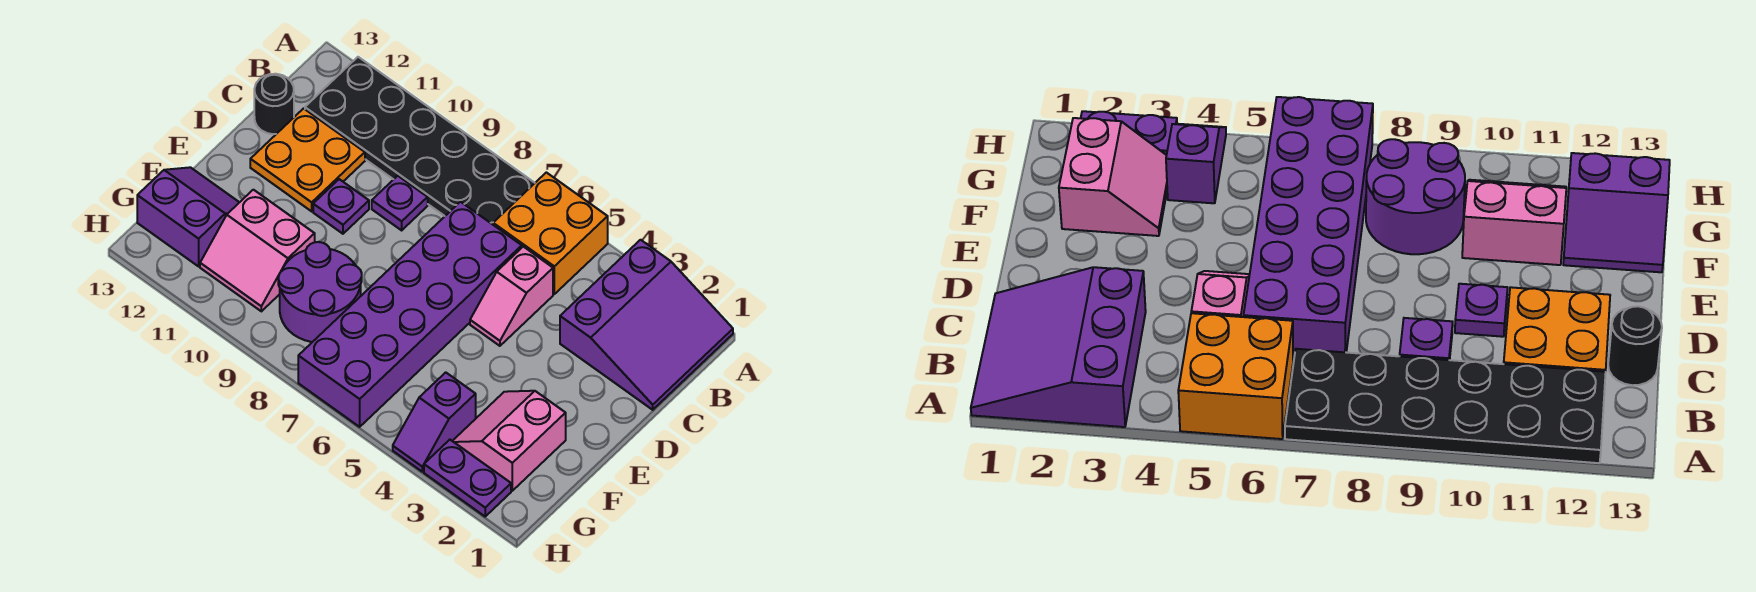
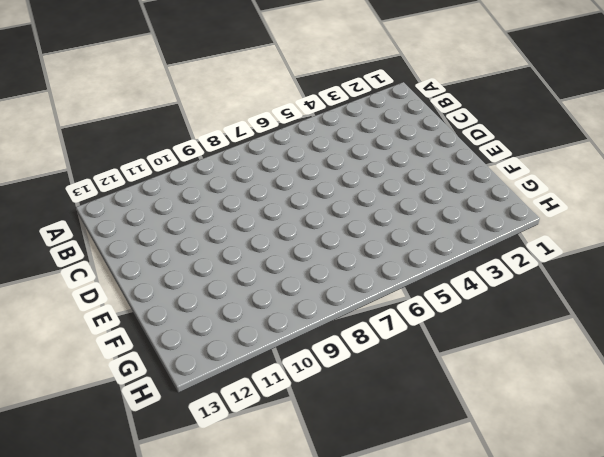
none -> purple 3x3 slope [560,240,733,410]
none -> orange 2x2 brick [493,172,608,294]
none -> black 2x6 plate [305,57,535,224]

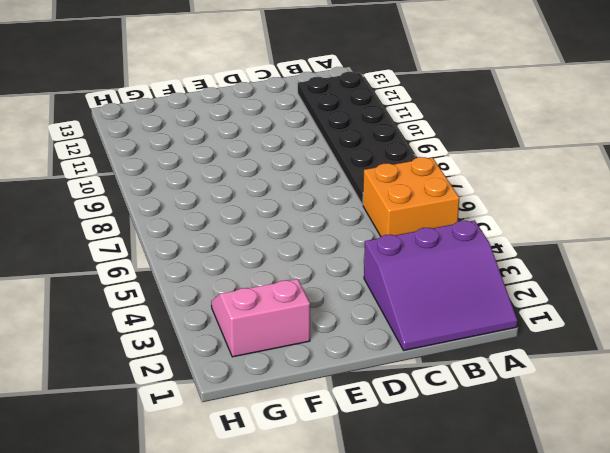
none -> pink 1x2 slope [470,247,553,346]
none -> purple 2x6 brick [298,202,522,427]
none -> purple 1x1 plate [372,176,428,230]

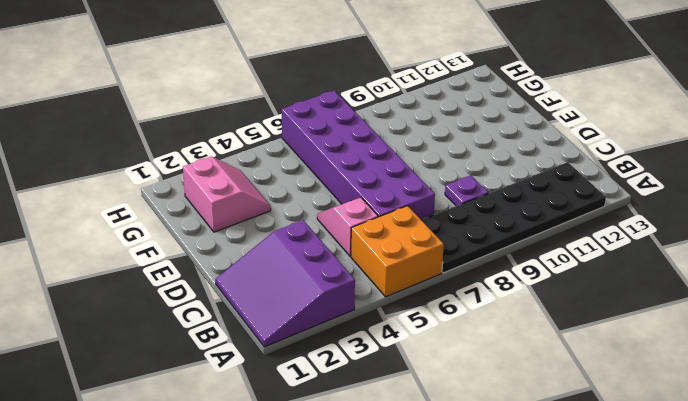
none -> orange 2x2 plate [250,108,365,211]
none -> black 1x1 round brick [254,74,294,134]
none -> purple 1x1 plate [313,179,369,234]

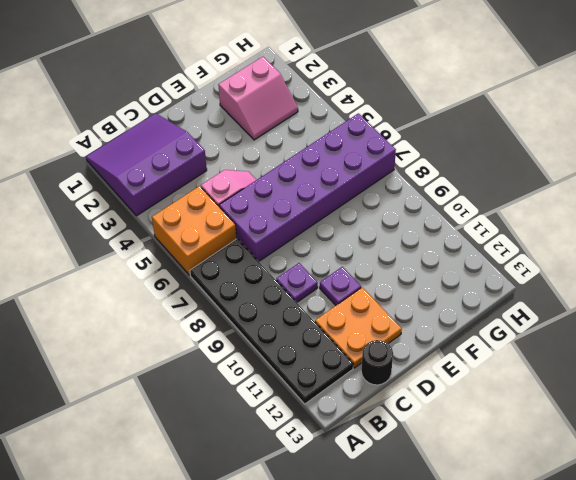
none -> purple 2x2 round brick [278,242,362,342]
none -> pink 2x2 slope [200,190,315,311]
none -> purple 2x2 slope [137,167,239,266]

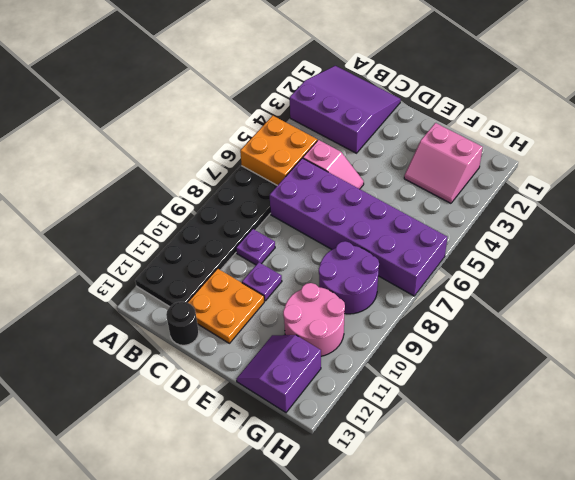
pink 2x2 round brick [283,283,345,356] -> pink 2x2 slope [200,190,315,311]
none -> purple 1x2 slope [393,372,476,472]
none -> purple 1x2 plate [424,440,511,516]

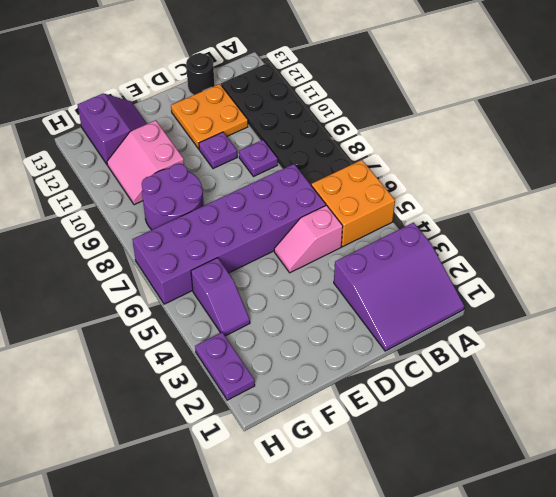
purple 1x2 slope [191,258,250,336] -> purple 1x2 slope turned to [393,372,476,472]
none -> pink 2x2 slope [453,391,566,491]

